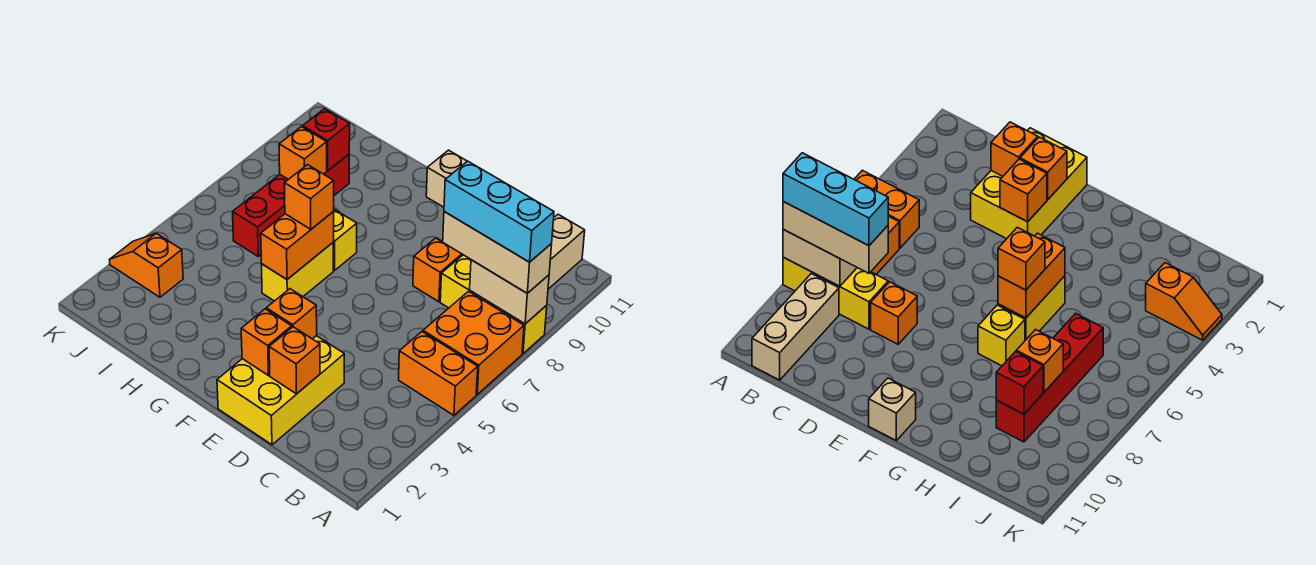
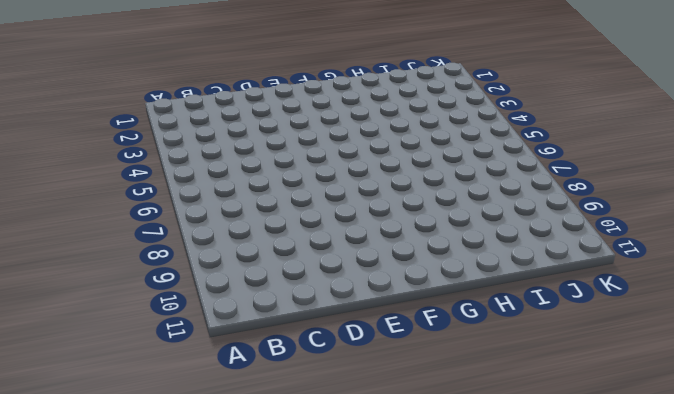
none -> orange 1x2 brick [399,332,478,415]
none -> orange 2x2 brick [423,292,524,394]
none -> yellow 1x3 brick [440,255,547,354]

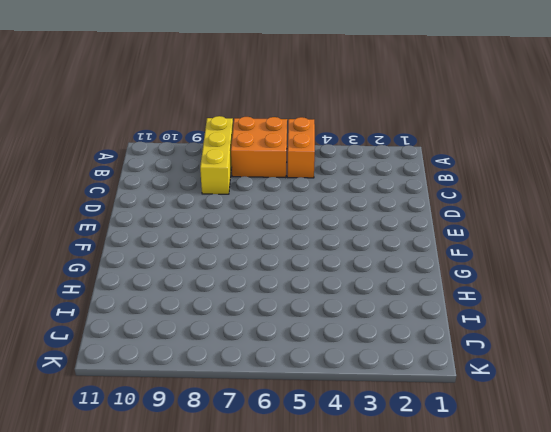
none -> tan 1x3 brick [548,214,585,289]
none -> yellow 2x3 brick [217,336,344,445]
none -> orange 1x1 brick [413,238,462,302]

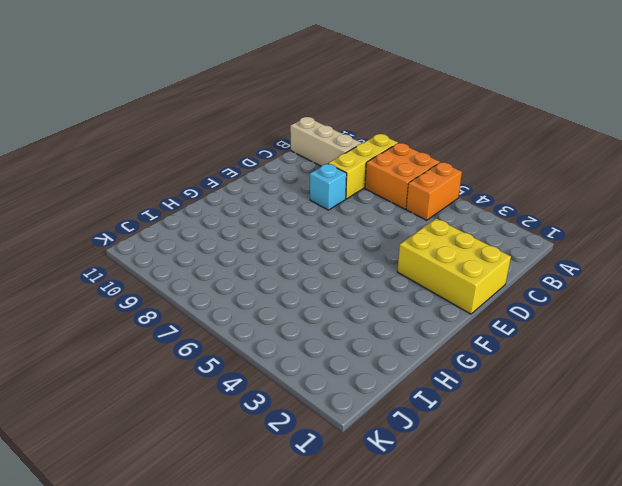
cyan 1x1 brick [310,163,347,210] -> orange 1x1 brick [413,238,462,302]
none -> tan 1x1 brick [426,150,467,207]
none -> yellow 1x2 brick [261,243,333,301]
none -> yellow 1x1 brick [333,209,357,271]

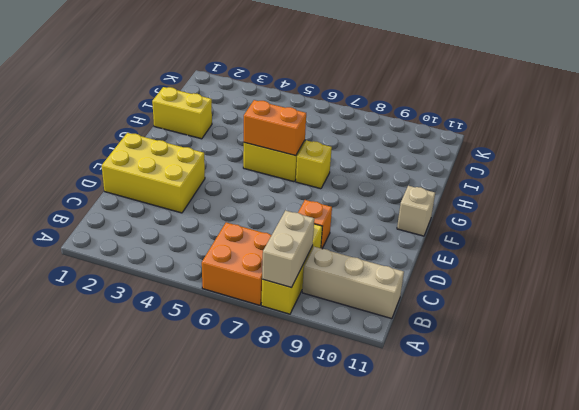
yellow 1x2 brick [152,87,212,139] -> none
none -> orange 1x2 brick [399,332,478,415]
none -> red 1x4 brick [233,154,349,256]
none -> orange 1x2 slope [110,233,183,297]

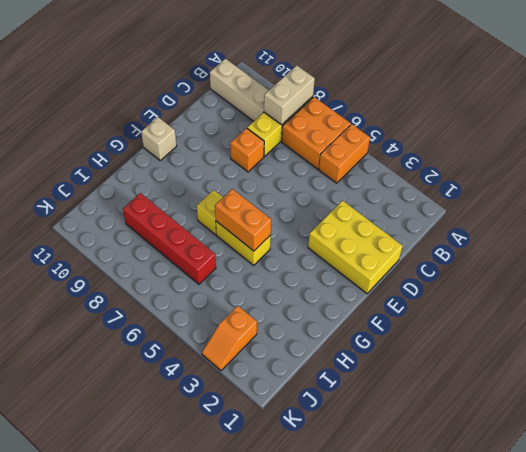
none -> orange 1x1 brick [269,327,320,394]
none -> orange 1x1 brick [241,309,292,375]
none -> orange 1x1 brick [266,289,317,339]

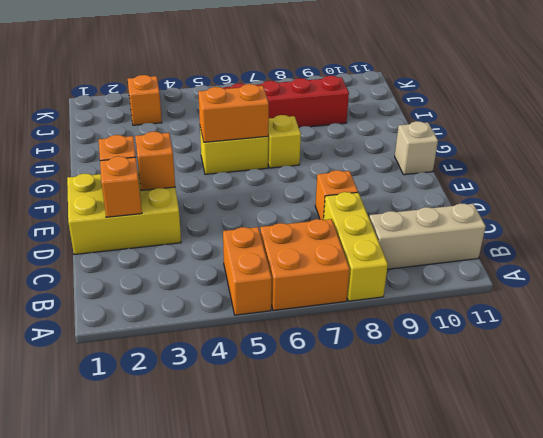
none -> tan 1x2 brick [470,260,549,324]
none -> orange 1x1 brick [279,127,327,179]
none -> red 1x1 brick [303,109,350,171]

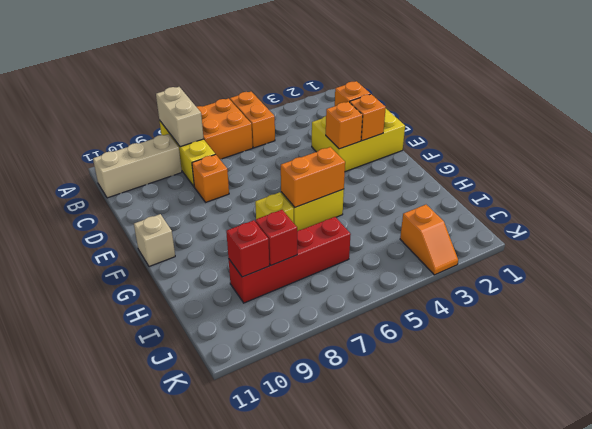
red 1x1 brick [255,210,297,265] -> orange 1x1 brick [279,127,327,179]
none -> tan 1x3 brick [443,212,552,293]
none -> orange 1x1 brick [284,165,334,229]
none -> cyan 1x3 brick [444,161,554,262]

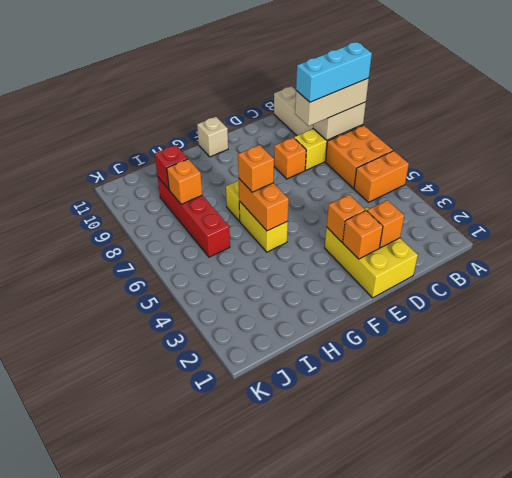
none -> orange 1x2 slope [110,233,183,297]

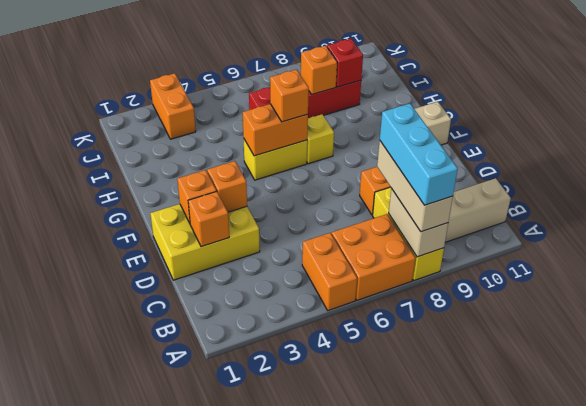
orange 1x2 brick [150,73,196,139] -> orange 1x2 slope [110,233,183,297]

